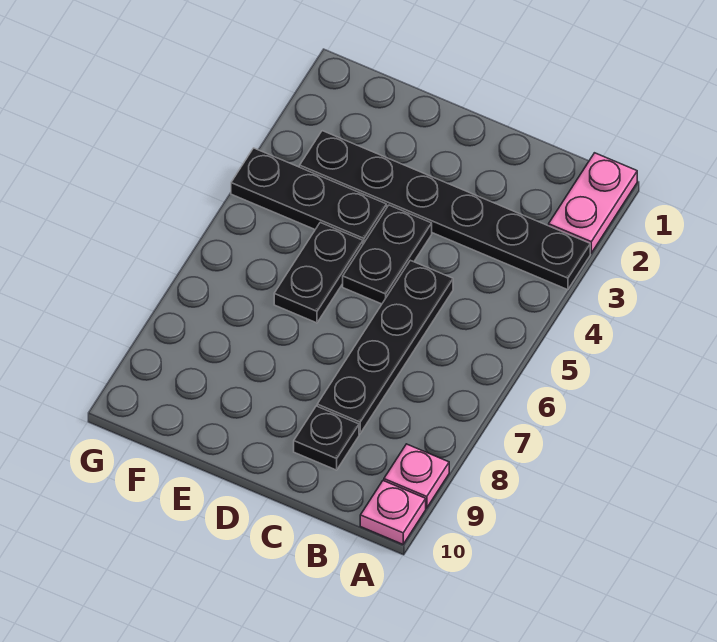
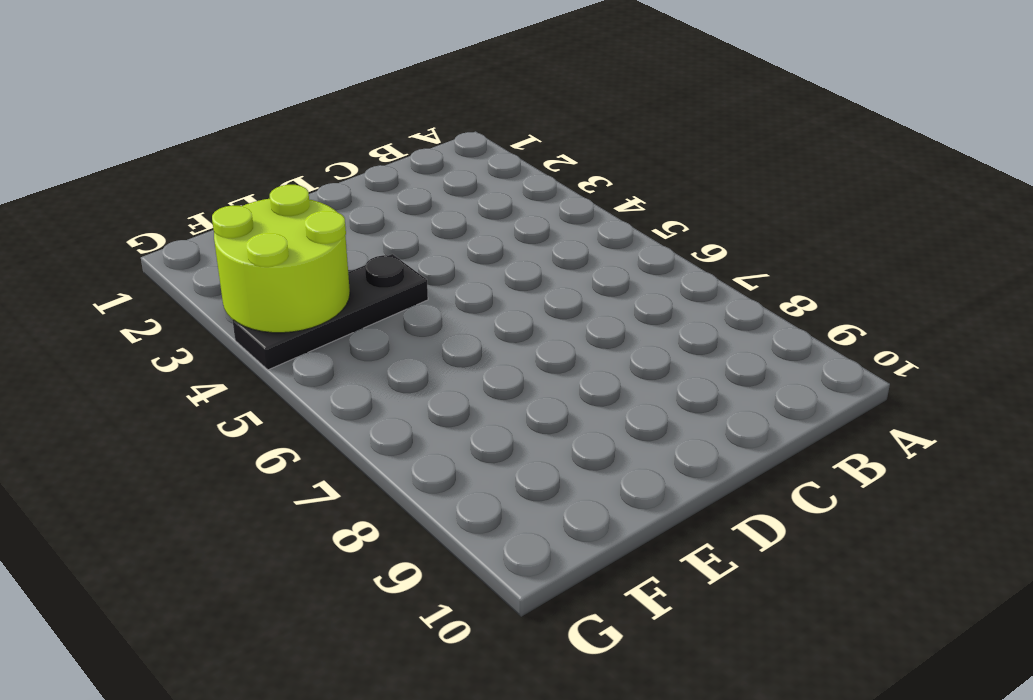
lime 2x2 round brick [212,185,350,333] -> none
none -> pink 1x2 plate [549,153,637,253]
none -> black 1x6 plate [300,131,590,290]

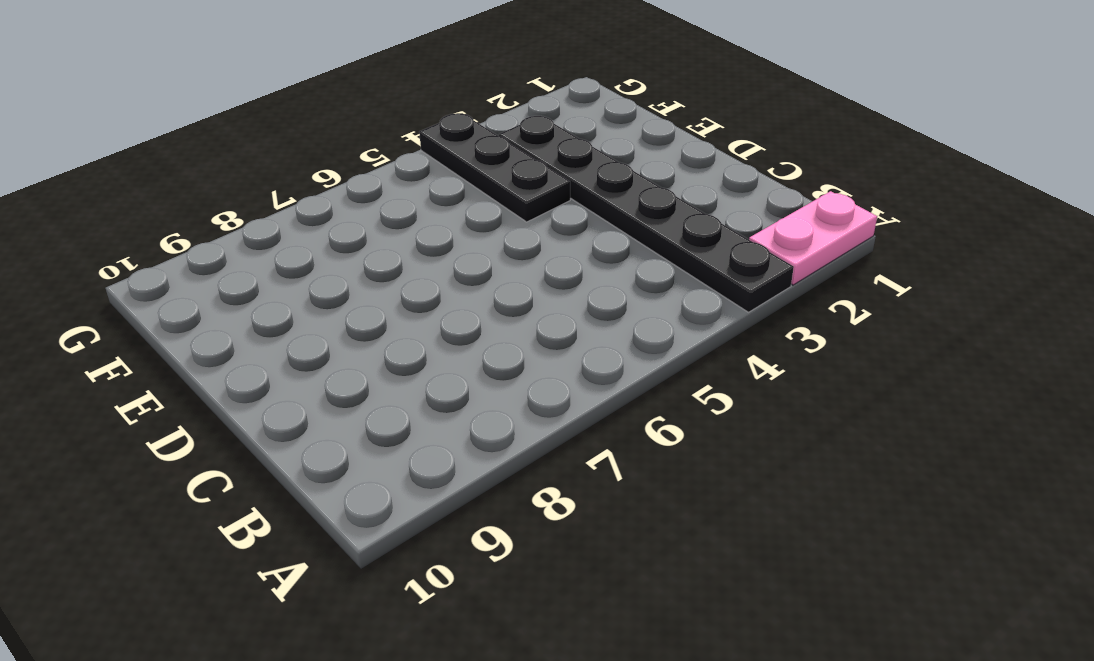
none -> pink 1x1 plate [384,444,449,508]
none -> pink 1x1 plate [360,481,426,544]

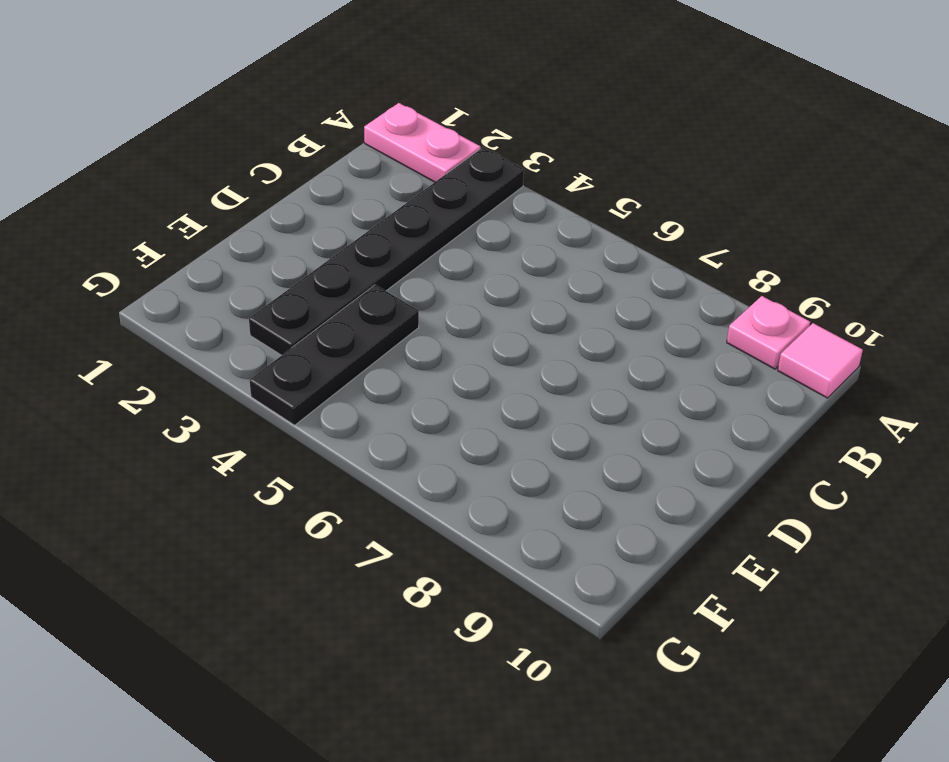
pink 1x1 tile [778,323,863,398] -> pink 1x1 plate [360,481,426,544]
none -> black 1x4 plate [317,260,453,434]
none -> black 1x1 plate [294,406,359,470]

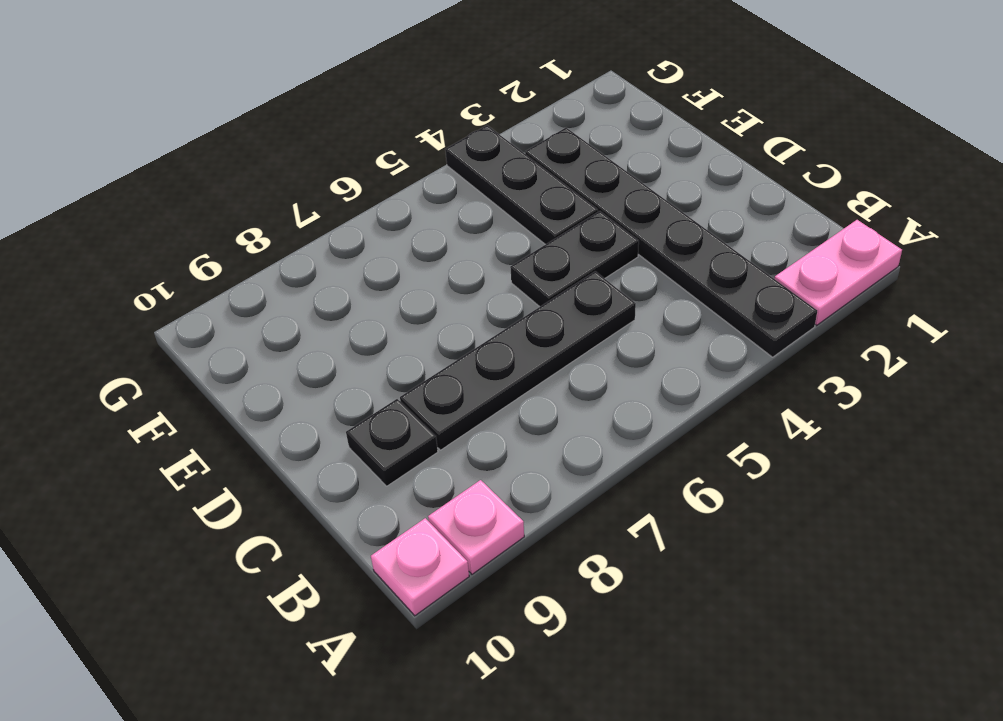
none -> black 1x2 plate [274,222,363,323]

